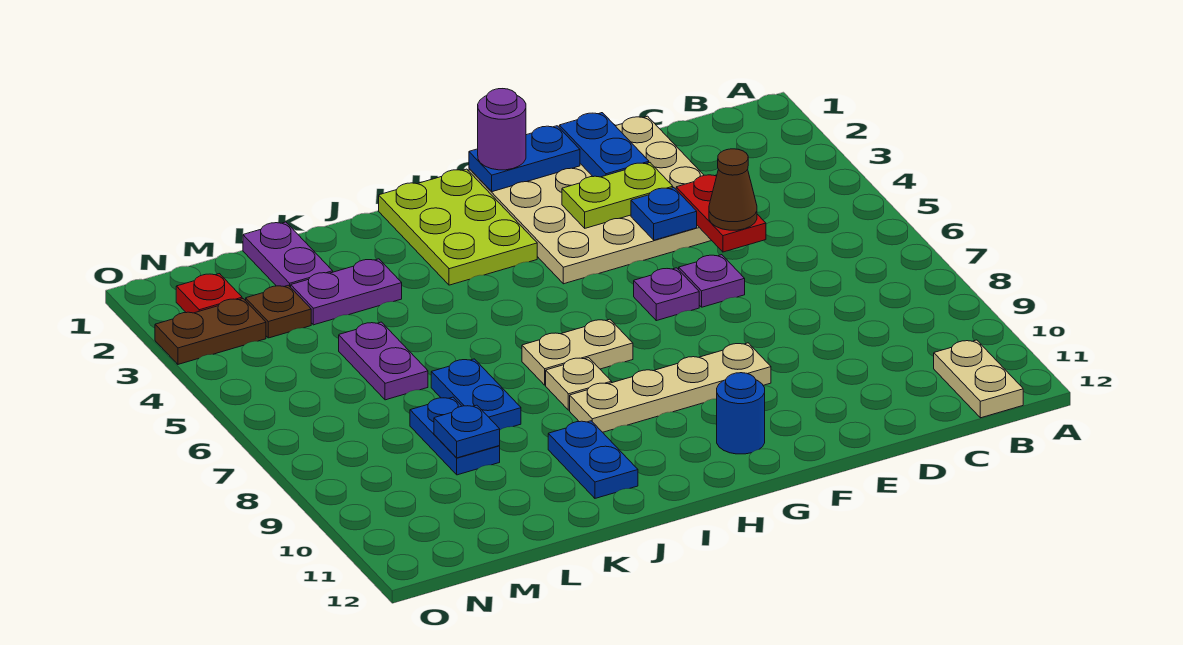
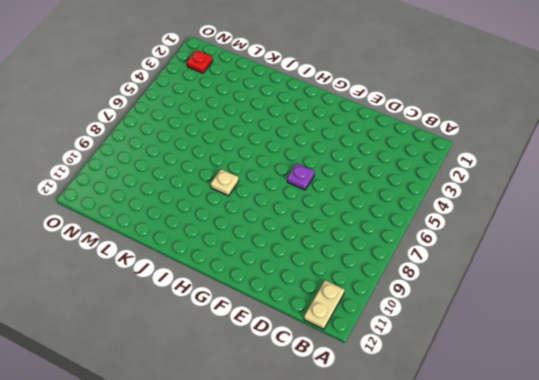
none -> tan 4x4 plate [469,116,712,284]
none -> purple 1x1 plate [679,255,745,307]
none -> tan 1x4 plate [570,343,771,432]

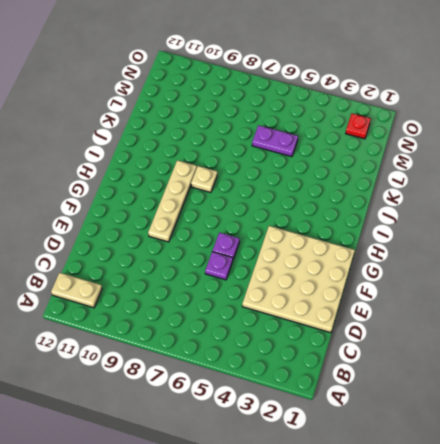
none -> blue 1x1 round brick [717,373,765,454]
none -> lime 2x3 plate [379,169,537,285]
none -> tan 1x2 plate [522,319,633,385]

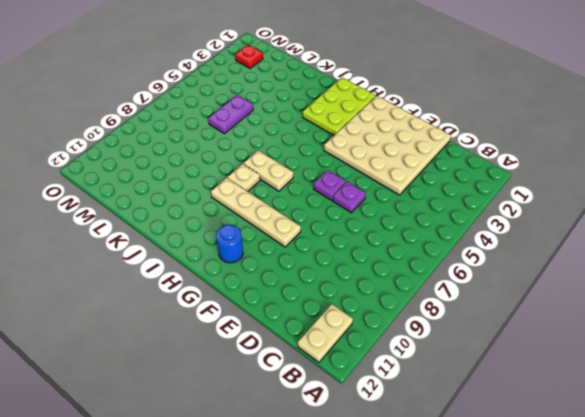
none -> blue 1x2 plate [548,421,638,498]
none -> purple 1x2 plate [291,259,402,325]
none -> blue 1x2 plate [431,359,521,430]

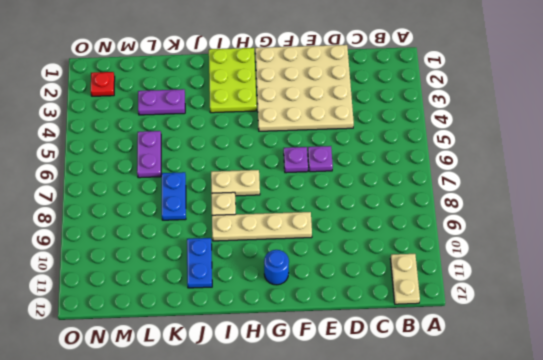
none -> purple 1x2 plate [243,222,333,287]
none -> blue 1x2 plate [410,397,500,475]
none -> brown 1x1 plate [246,285,311,338]

